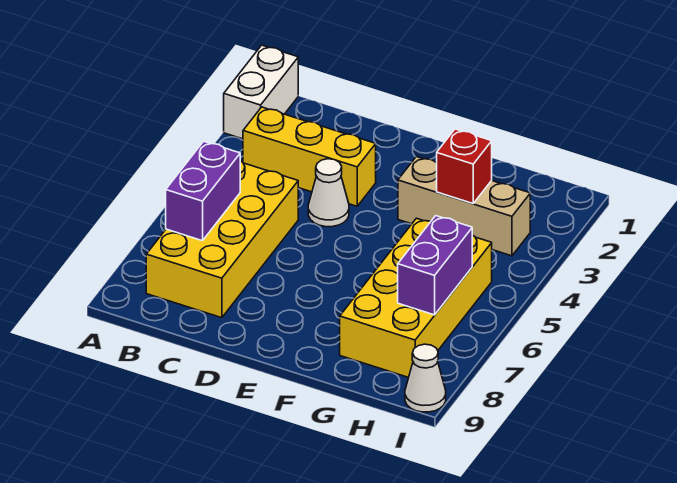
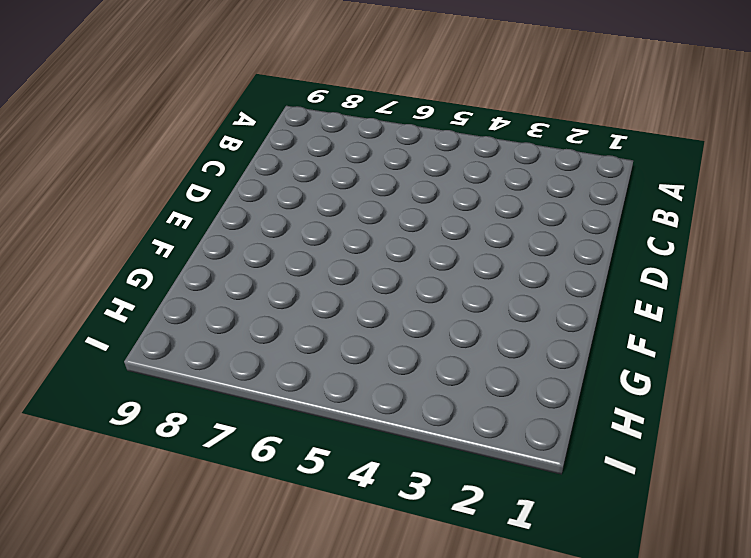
none -> white 1x2 brick [224,45,298,139]
none -> yellow 1x3 brick [243,107,376,206]

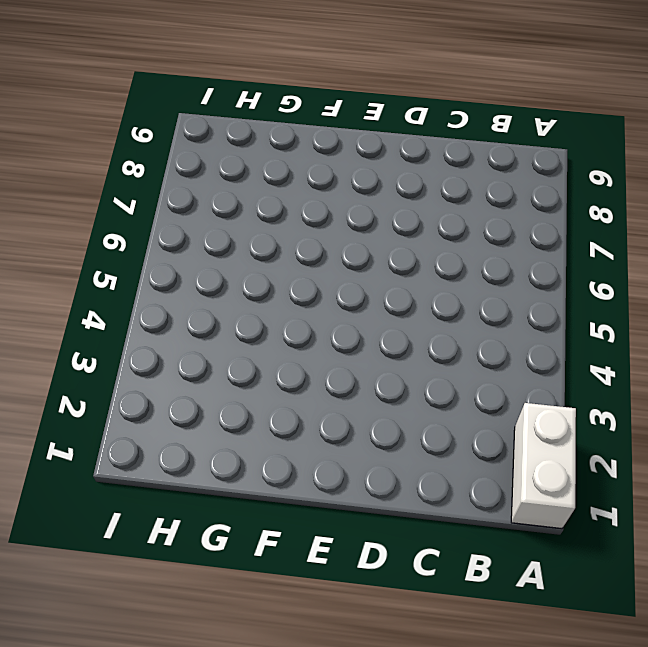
none -> yellow 1x3 brick [243,107,376,206]
none -> yellow 2x4 brick [146,161,298,318]

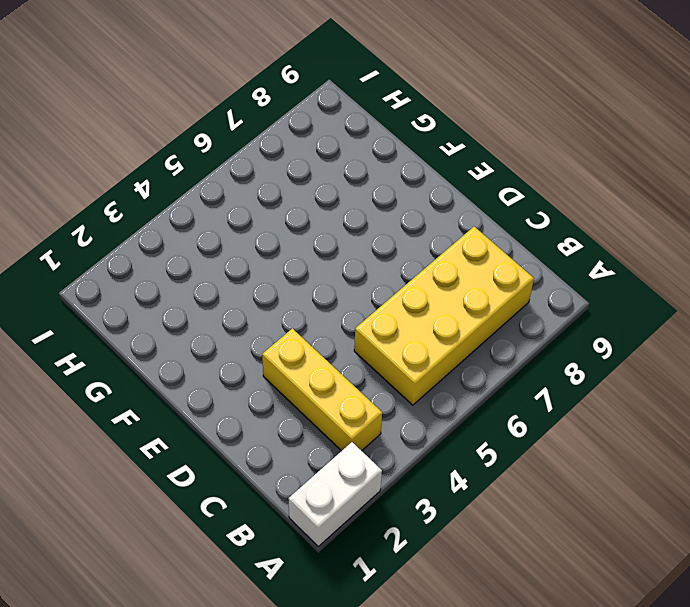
none -> white 1x1 cone [308,159,349,227]
none -> tan 1x3 brick [398,157,530,256]

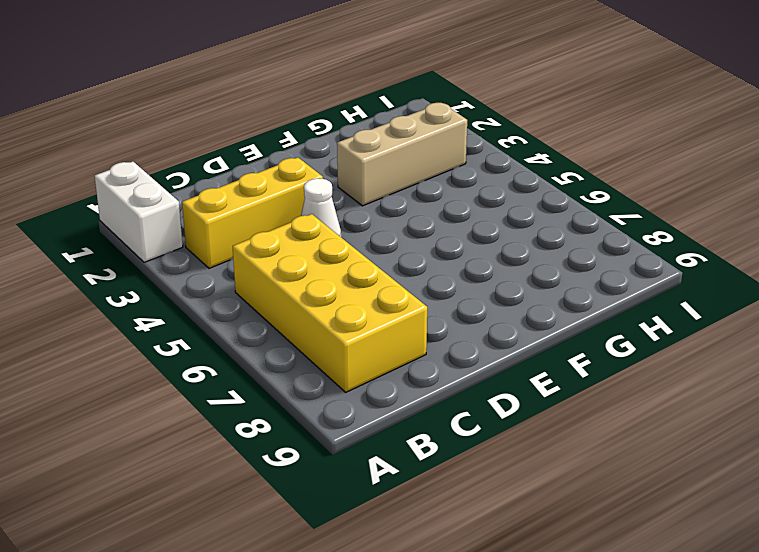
none -> yellow 2x4 brick [340,218,492,378]
none -> white 1x1 cone [405,344,446,412]

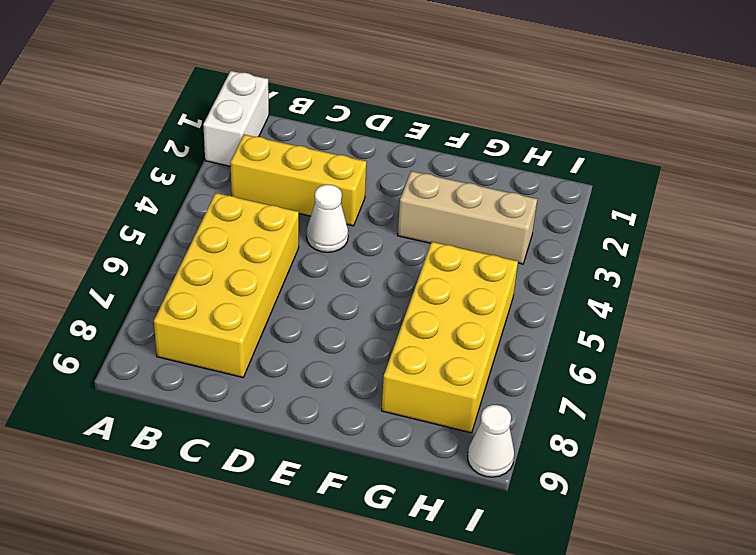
none -> purple 1x2 brick [166,141,240,241]
none -> red 1x1 brick [437,129,492,203]

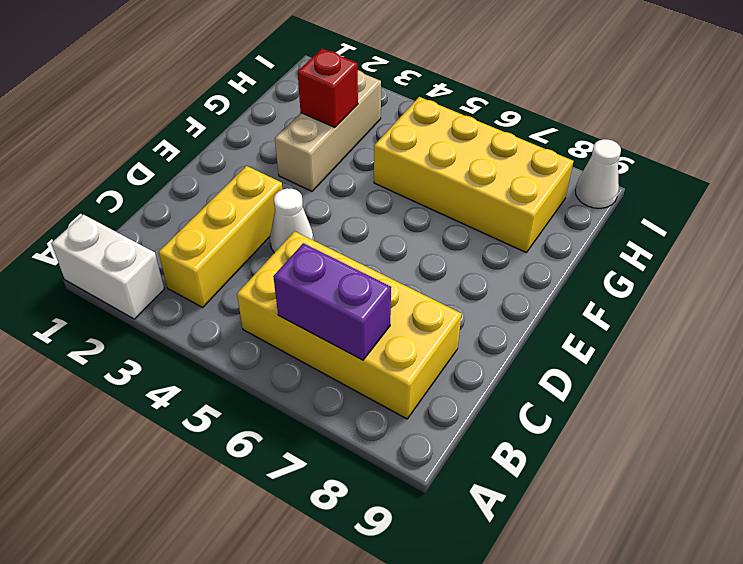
none -> purple 1x2 brick [398,216,472,315]

